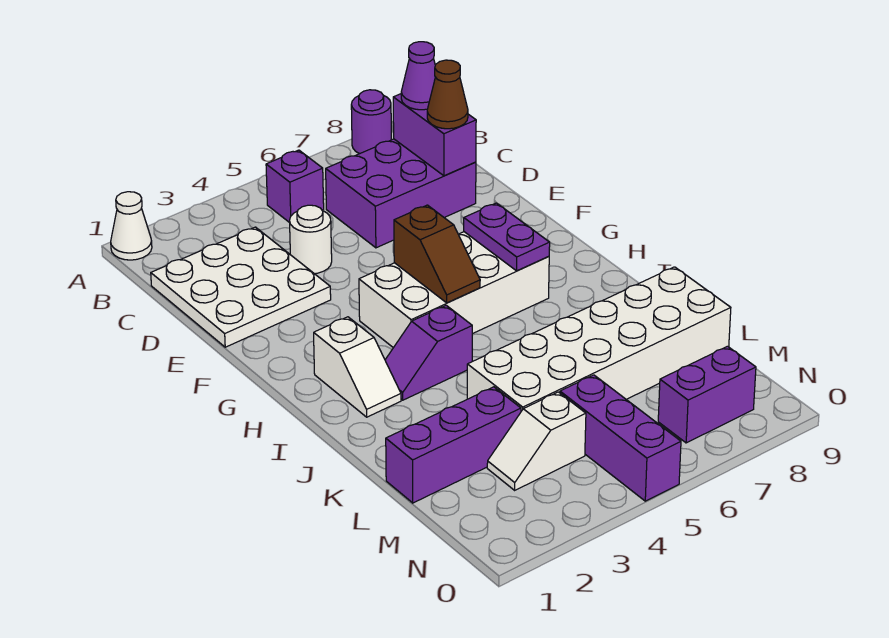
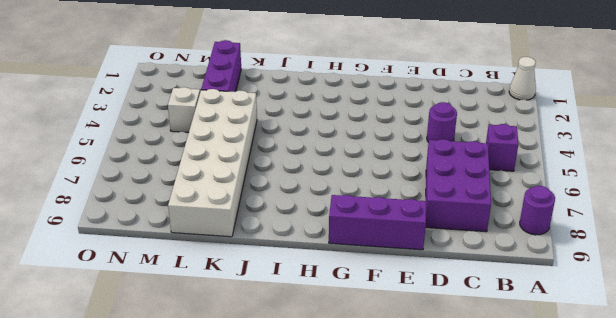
purple 1x1 round brick [427,102,457,142] -> white 1x1 round brick [290,205,332,274]
purple 1x3 brick [329,195,426,250] -> purple 1x3 brick moved to [560,375,681,501]
none -> white 3x3 plate [151,227,331,347]
none -> white 2x4 brick [359,232,549,348]
none -> white 1x2 slope [314,317,401,417]

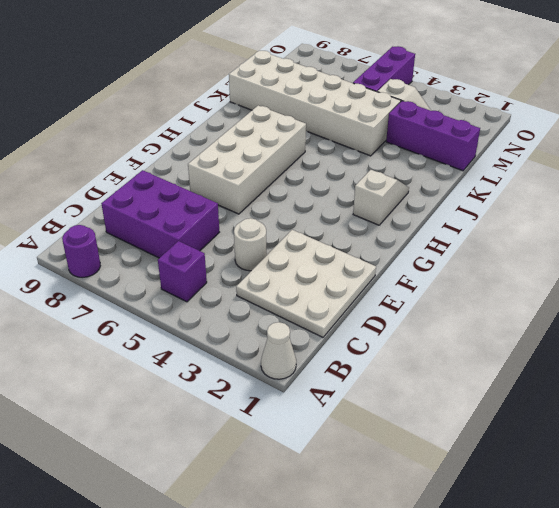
white 2x4 brick [188,105,306,214] -> white 2x4 brick turned to [359,232,549,348]
none -> purple 1x2 slope [385,305,472,400]
none -> purple 1x2 brick [658,346,756,443]
none -> purple 1x2 brick [393,94,476,176]

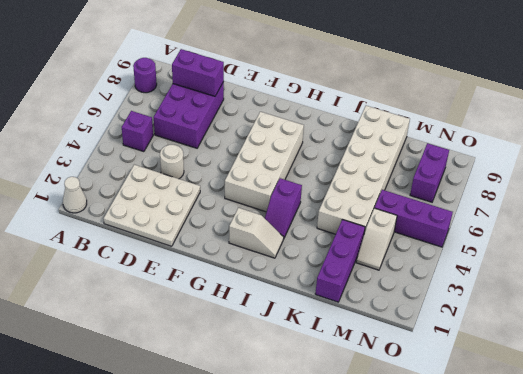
none -> brown 1x2 slope [394,205,480,303]
none -> purple 1x2 plate [464,203,550,271]
none -> purple 1x1 cone [401,42,435,110]

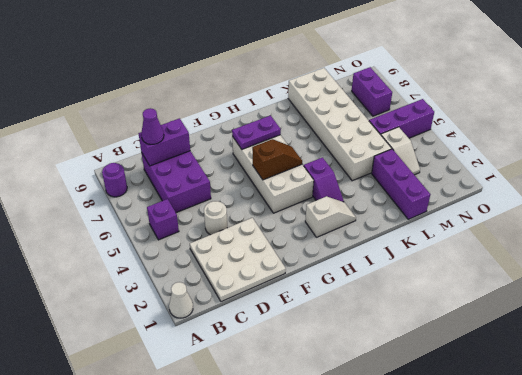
none -> brown 1x1 cone [427,60,468,129]

